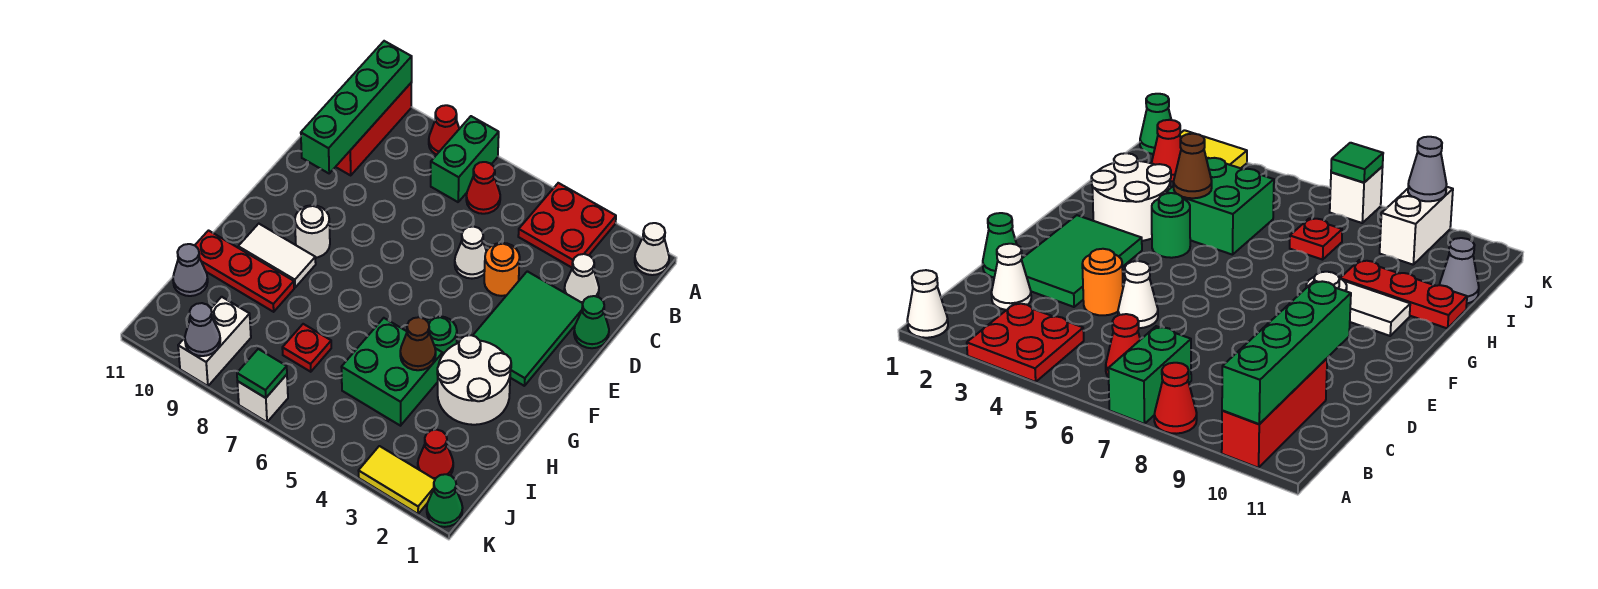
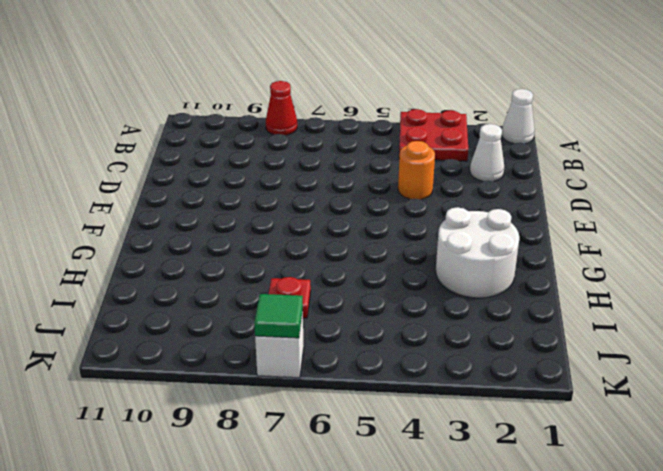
none -> green 1x2 brick [431,116,499,202]
none -> red 1x3 brick [336,83,411,175]
none -> red 1x1 cone [466,162,500,214]

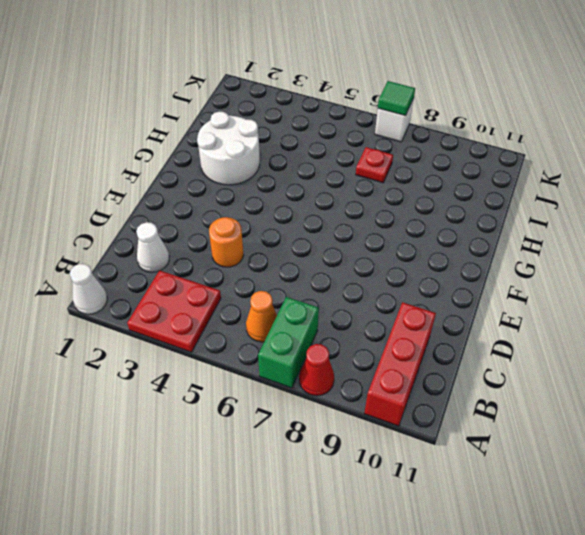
orange 1x1 cone [246,291,277,342] -> red 1x1 cone [466,162,500,214]
none -> green 1x1 cone [574,296,609,348]
none -> green 2x3 tile [473,271,583,386]
none -> white 1x1 cone [455,226,486,279]

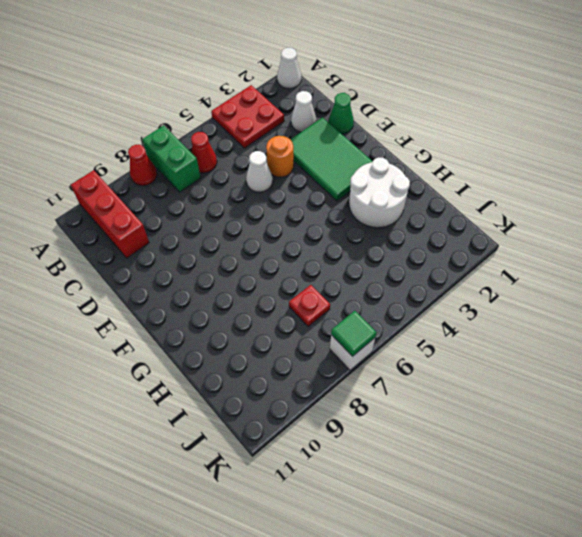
none -> white 1x1 round brick [295,205,330,258]
none -> green 1x1 round brick [427,316,457,354]
none -> white 1x2 tile [238,224,316,287]

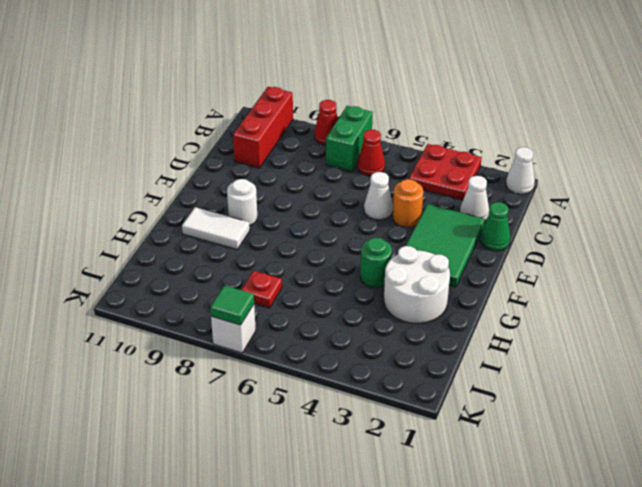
none -> green 2x2 brick [341,318,443,426]
none -> red 1x3 plate [195,231,294,312]
none -> grey 1x1 cone [173,244,208,296]

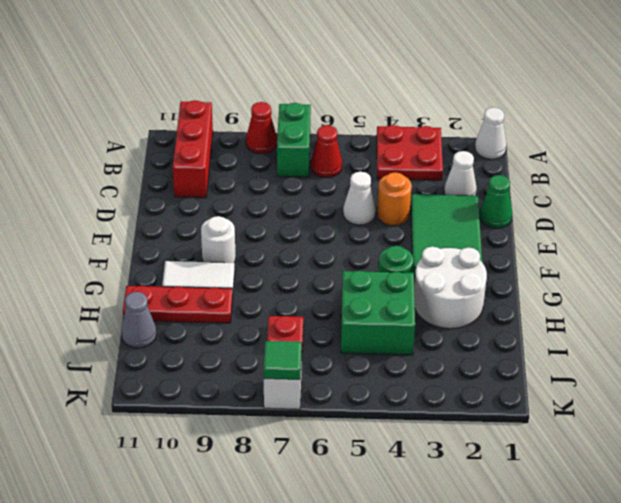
none -> red 1x1 cone [418,430,453,479]
none -> white 1x2 brick [178,297,251,386]
none -> green 1x1 cone [427,474,463,527]

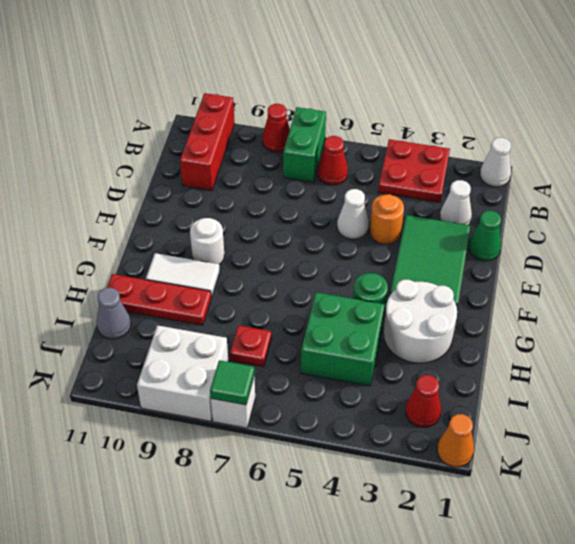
white 2x2 brick [137,325,228,421] -> white 1x2 brick [178,297,251,386]
orange 1x1 cone [437,414,474,467] -> green 1x1 cone [427,474,463,527]
none -> yellow 1x2 tile [359,446,435,514]
none -> green 1x4 brick [301,41,412,173]
none -> brown 1x1 cone [400,317,436,370]

